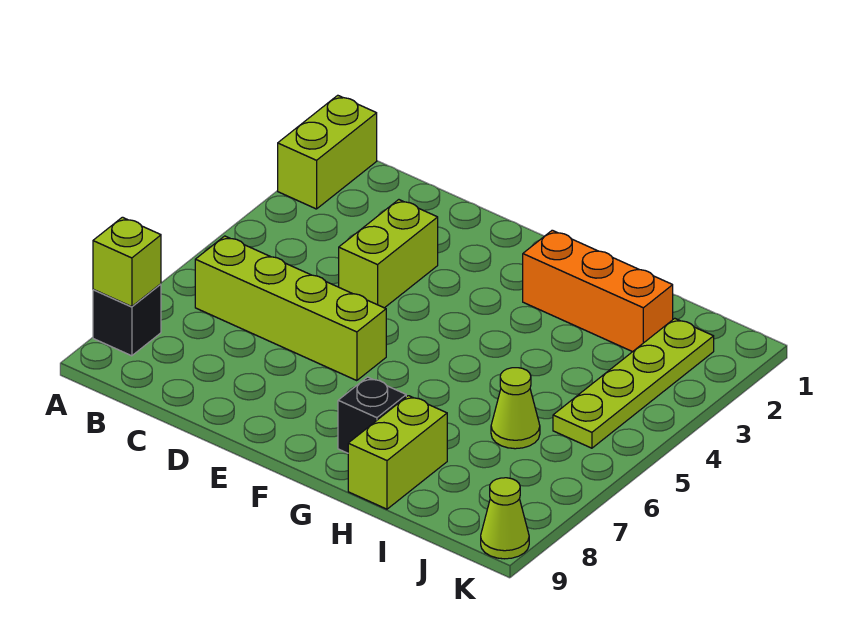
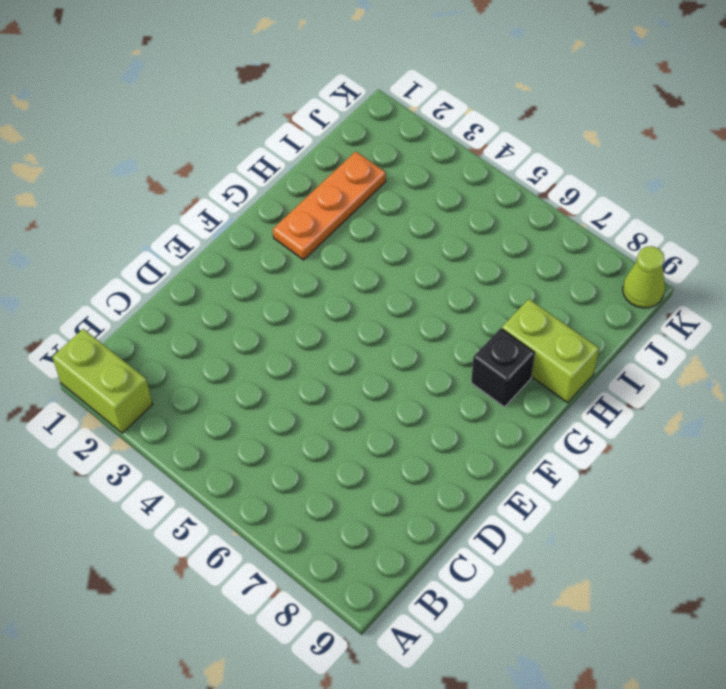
orange 1x3 plate [273,151,386,260] -> orange 1x3 brick [523,230,673,352]
none -> black 1x1 brick [93,284,161,356]
none -> lime 1x4 brick [195,236,386,381]

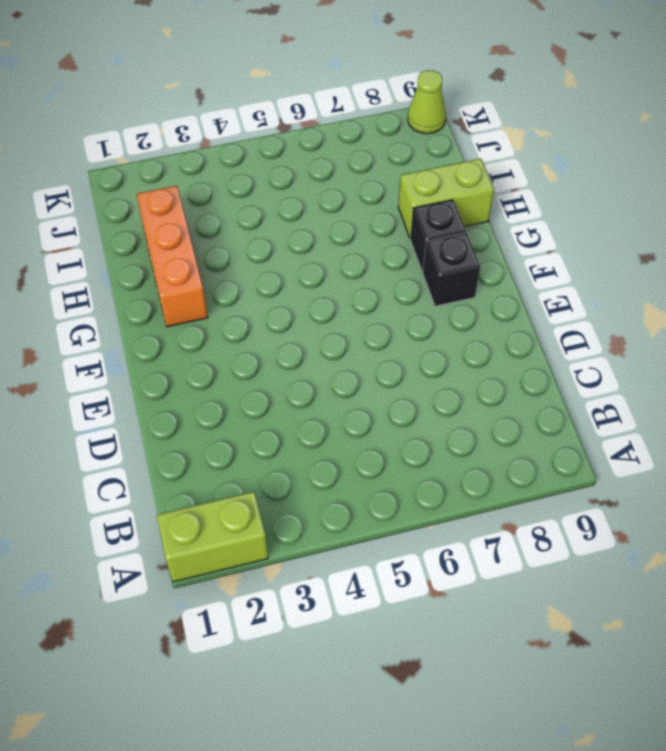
black 1x1 brick [423,233,480,306] -> black 1x1 brick moved to [93,284,161,356]
none -> lime 1x4 brick [195,236,386,381]
none -> lime 1x2 brick [339,200,438,308]

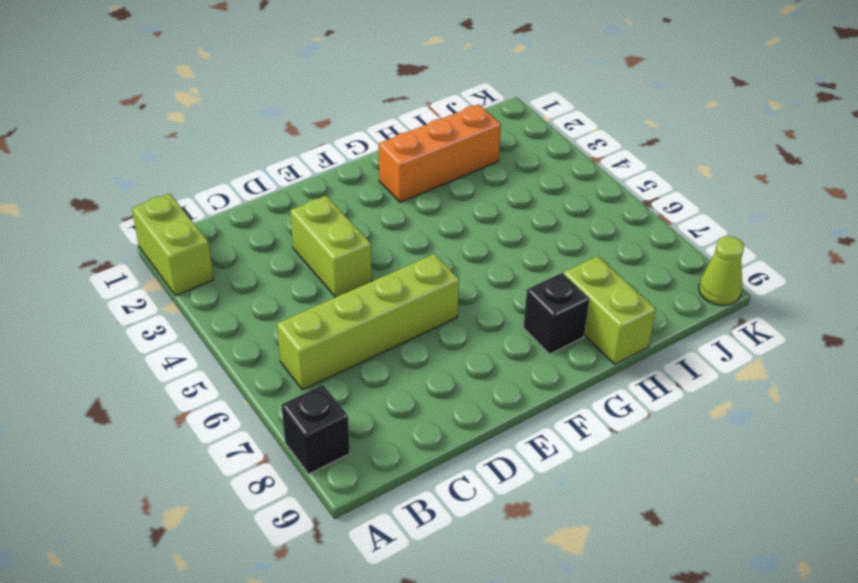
none -> lime 1x1 cone [491,368,540,449]
none -> lime 1x4 plate [553,318,714,448]

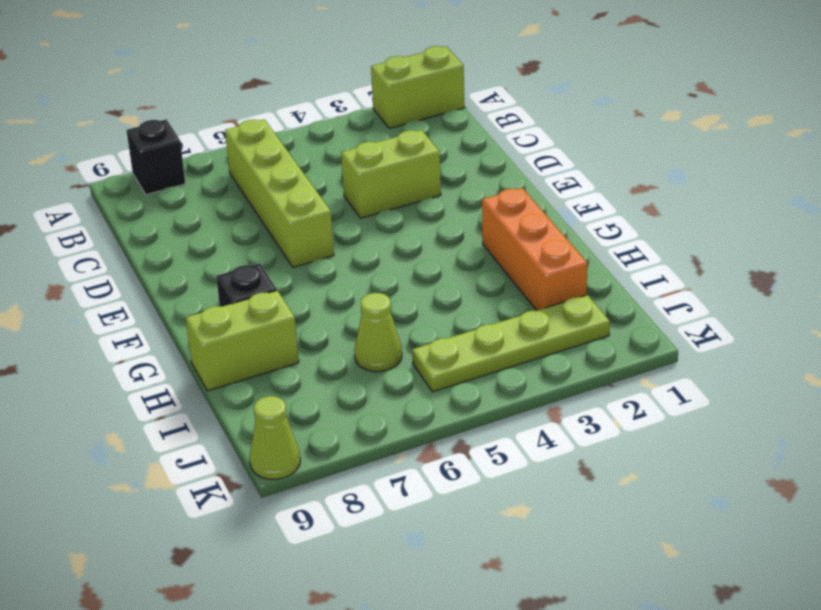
none -> lime 1x1 brick [93,217,161,307]

